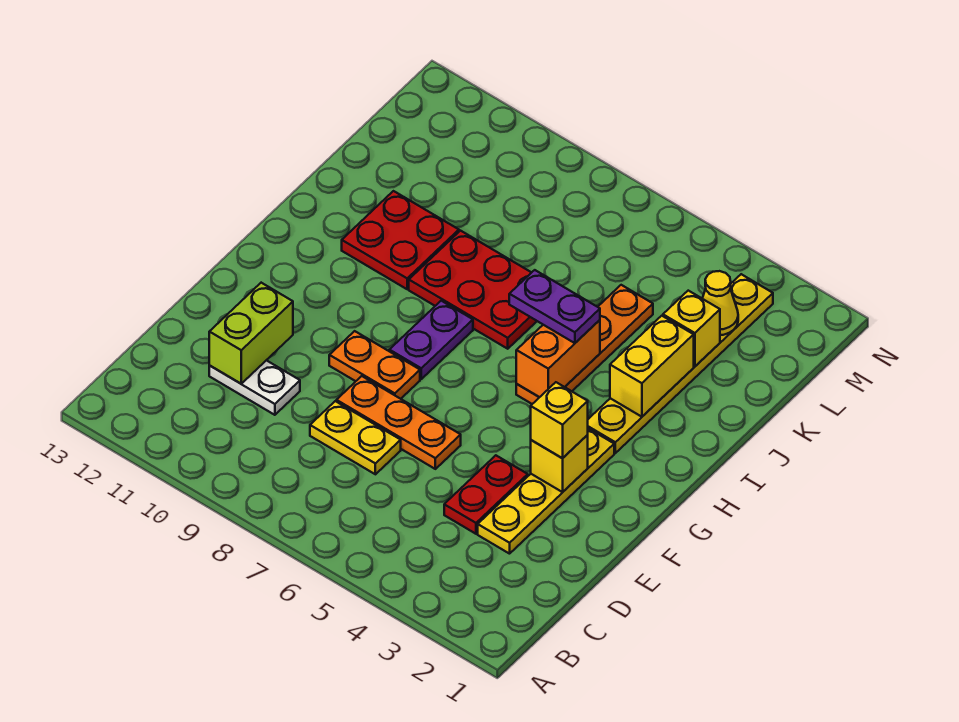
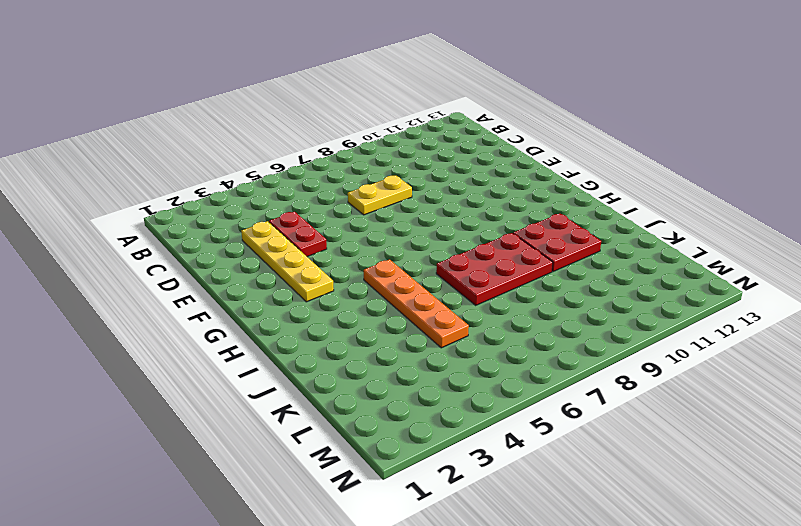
none -> white 1x2 plate [209,360,300,415]
none -> orange 1x3 plate [337,376,461,469]
none -> orange 1x2 plate [329,331,420,399]

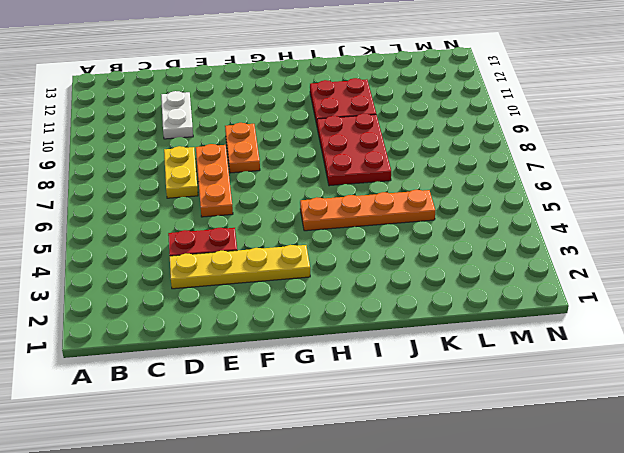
none -> purple 1x2 plate [389,301,473,379]
none -> yellow 1x6 plate [588,274,773,453]
none -> lime 1x2 brick [209,283,293,384]

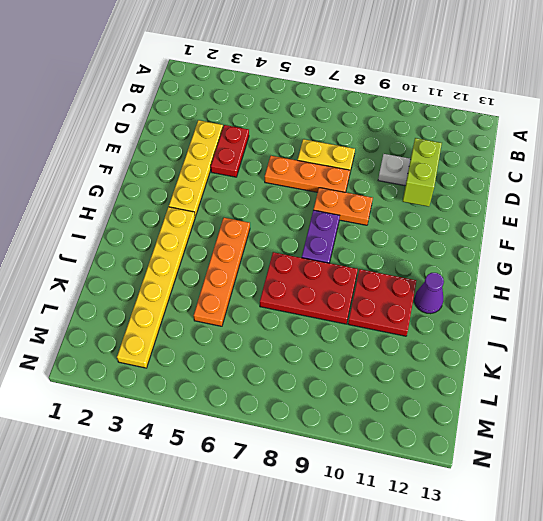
purple 1x1 cone [414,273,444,314] -> none
none -> yellow 1x1 brick [531,435,588,492]
none -> orange 1x2 brick [516,320,600,397]
none -> yellow 1x2 brick [610,316,694,417]

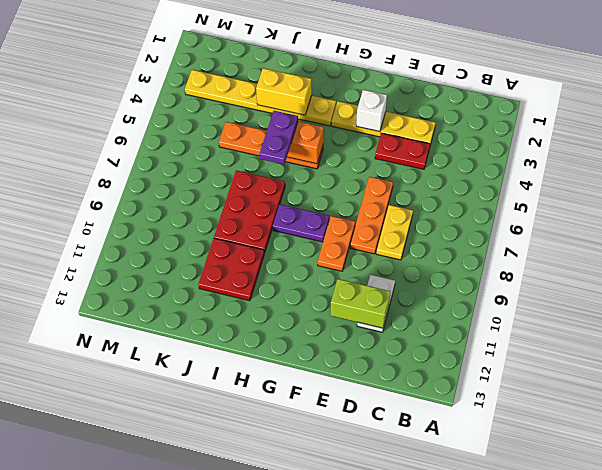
white 1x1 brick [356,90,387,132] -> yellow 1x1 brick [531,435,588,492]
none -> yellow 1x1 brick [663,291,720,367]
none -> yellow 1x1 cone [702,271,738,335]
none -> yellow 1x1 brick [531,382,588,458]

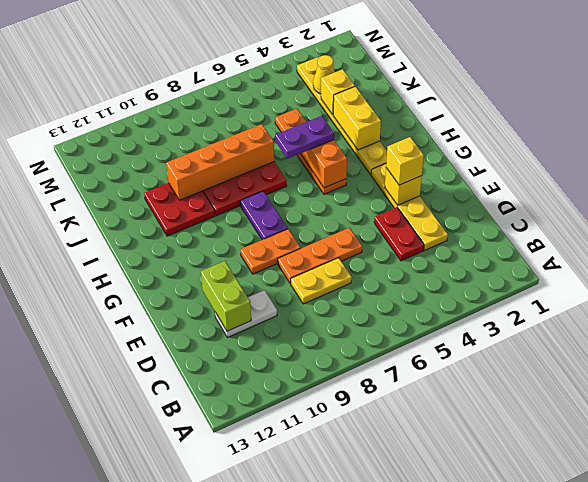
orange 1x4 brick [166,124,274,200] -> none

